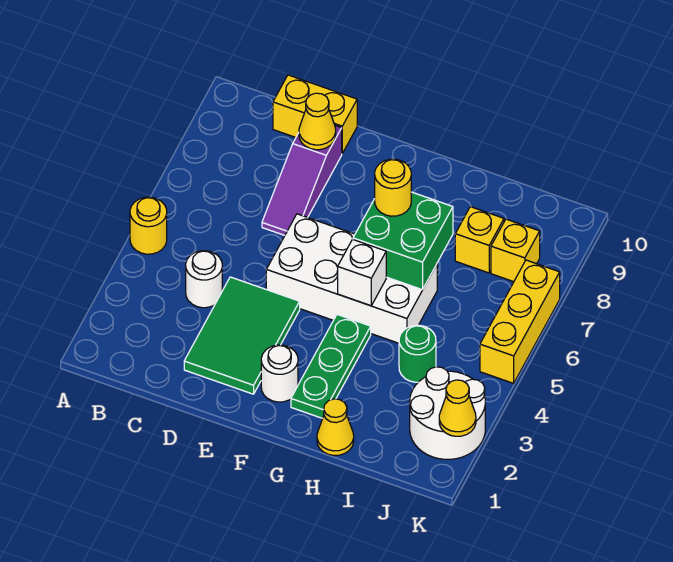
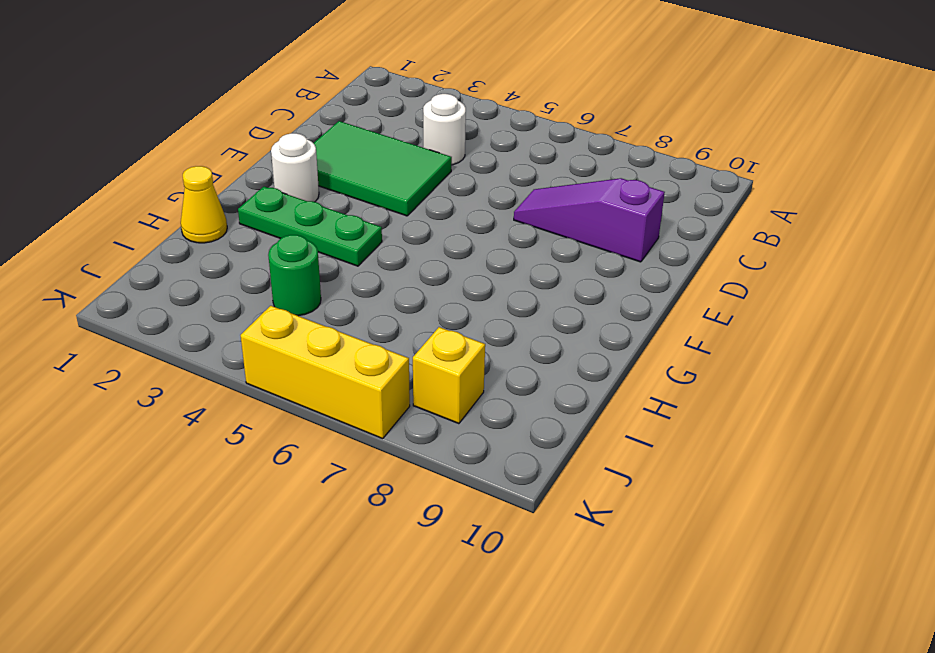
none -> yellow 1x1 round brick [130,197,167,254]
none -> yellow 1x2 brick [273,75,357,153]
none -> white 2x4 brick [266,214,437,343]

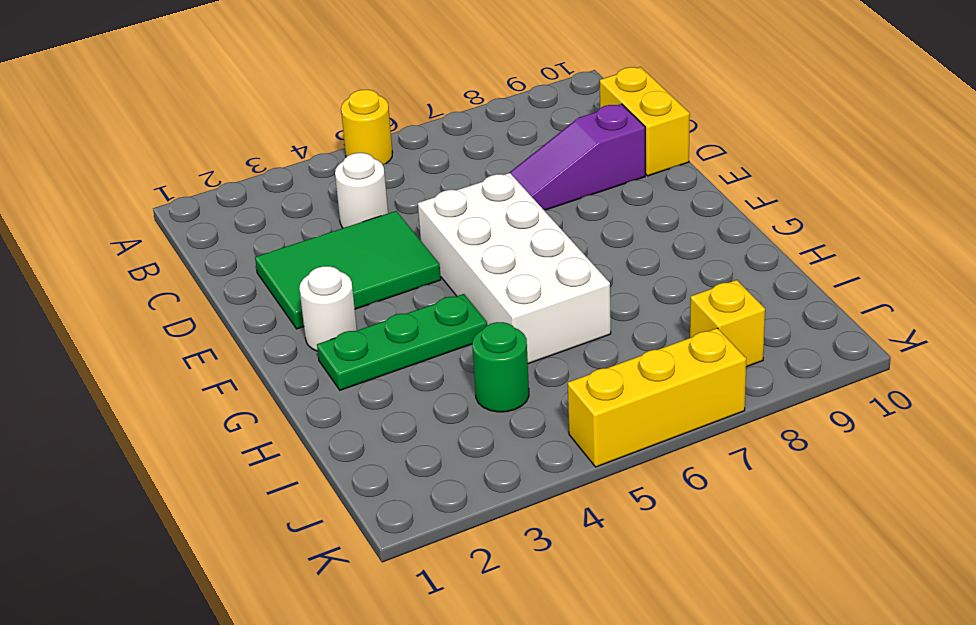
none -> yellow 1x1 cone [317,399,354,455]
none -> yellow 1x1 brick [455,207,504,273]
none -> white 2x2 round brick [410,367,485,459]

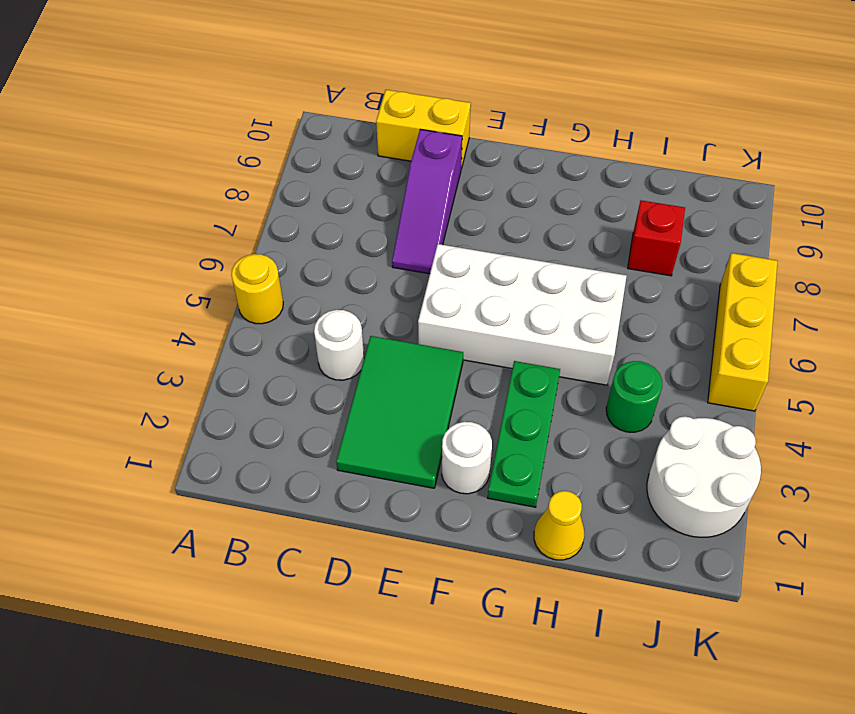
red 1x1 brick [628,200,685,276] -> yellow 1x1 brick [455,207,504,273]
none -> yellow 1x1 brick [491,219,540,282]
none -> yellow 1x1 cone [299,93,336,150]
none -> white 1x1 brick [338,239,386,306]

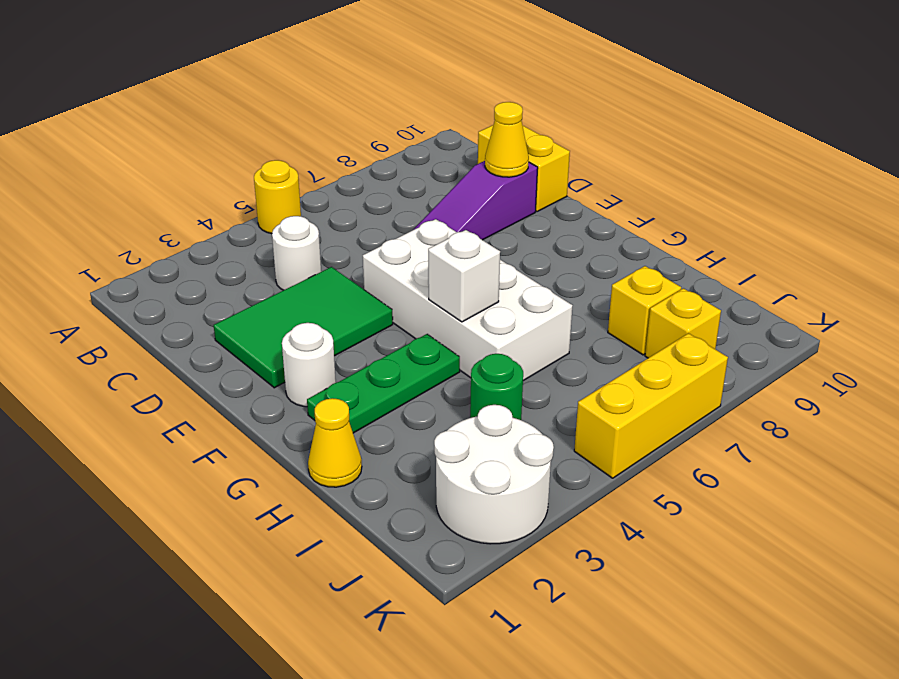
none -> green 2x2 brick [353,192,453,290]
none -> yellow 1x1 cone [439,380,476,436]
none -> yellow 1x1 round brick [375,159,411,216]

